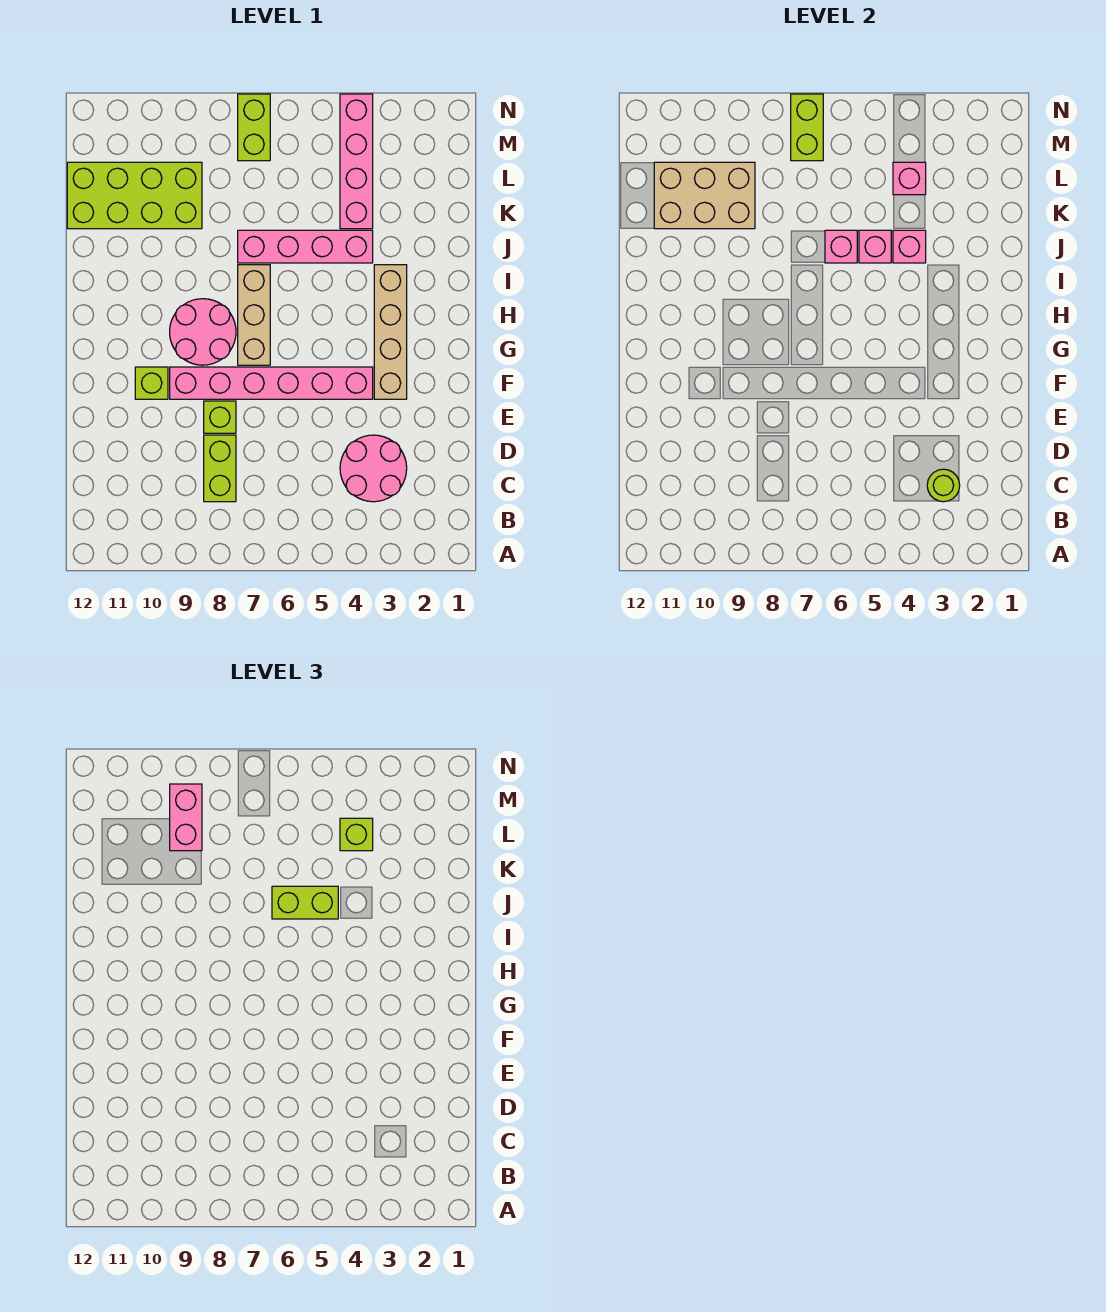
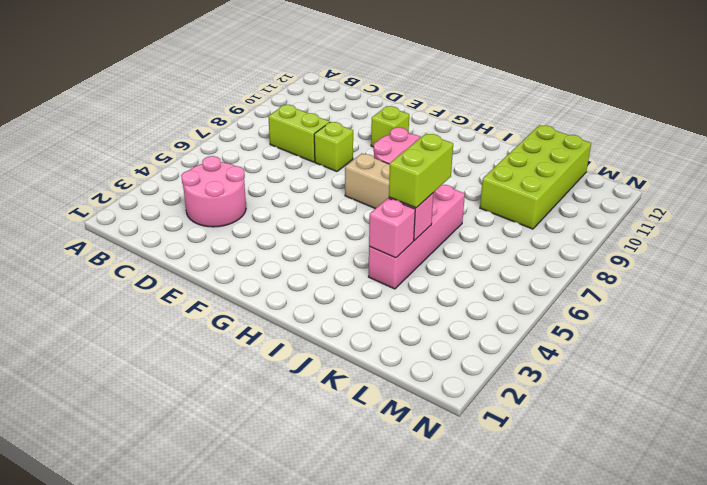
none -> tan 1x4 brick [374,265,407,399]
none -> pink 1x6 brick [170,367,373,399]
none -> pink 1x4 brick [340,94,373,229]

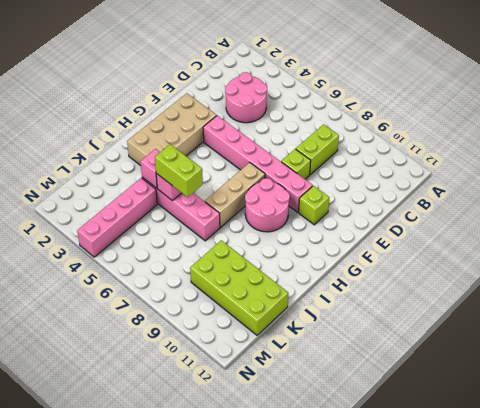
tan 2x4 brick [127,93,217,166] -> tan 1x4 brick [374,265,407,399]
none -> lime 1x2 brick [238,94,270,161]
none -> lime 1x1 round brick [927,469,960,502]
none -> pink 1x1 brick [825,230,857,263]

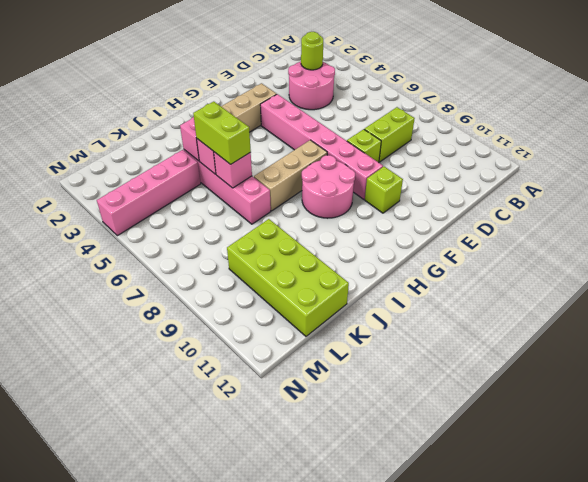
none -> lime 1x2 brick [238,94,270,161]
none -> tan 2x3 brick [654,162,755,229]
none -> pink 1x1 brick [893,162,926,195]

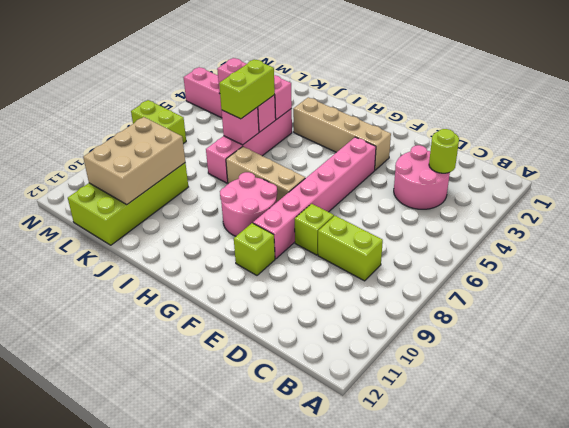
none -> lime 1x2 brick [791,94,823,161]
none -> lime 1x1 brick [340,818,373,851]
none -> pink 1x2 brick [170,784,202,851]

